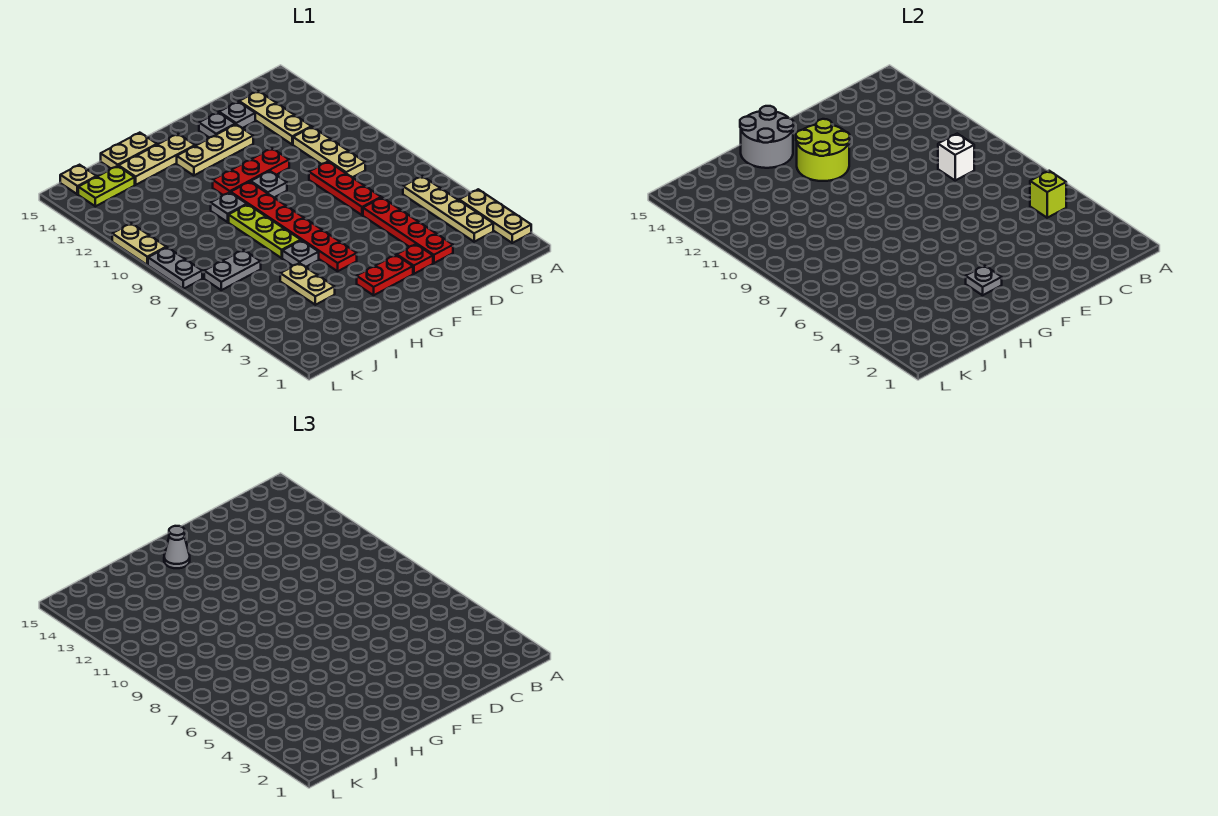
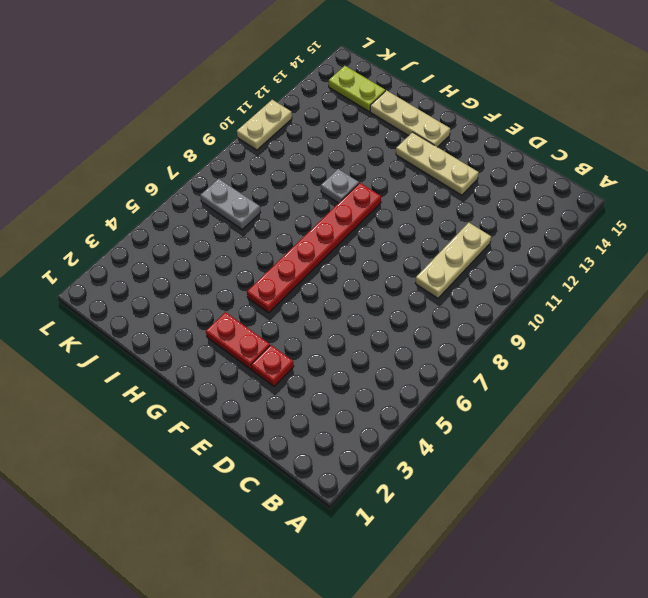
none -> tan 1x3 plate [459,189,531,243]
none -> tan 1x4 plate [403,176,493,242]
none -> tan 1x3 plate [239,91,311,144]
none -> red 1x4 plate [363,198,453,263]

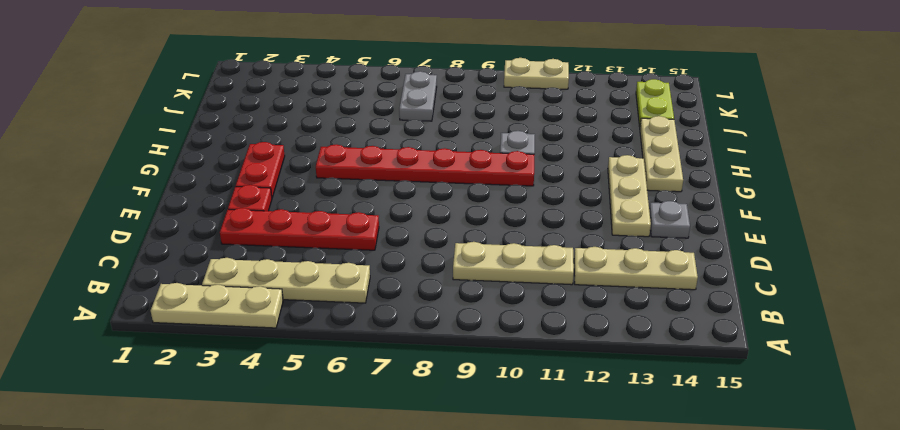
none -> red 1x3 plate [309,162,381,215]
none -> grey 1x1 plate [219,102,255,128]
none -> red 1x3 plate [213,148,289,195]
none -> grey 1x1 plate [251,171,287,197]

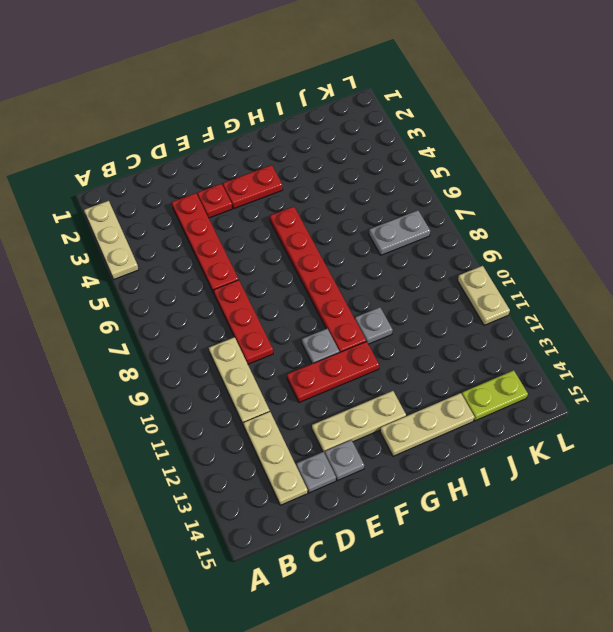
none -> tan 1x4 plate [403,176,493,242]
none -> grey 1x1 plate [282,240,319,267]
none -> lime 1x3 plate [229,204,301,258]
none -> tan 1x2 plate [101,133,157,168]

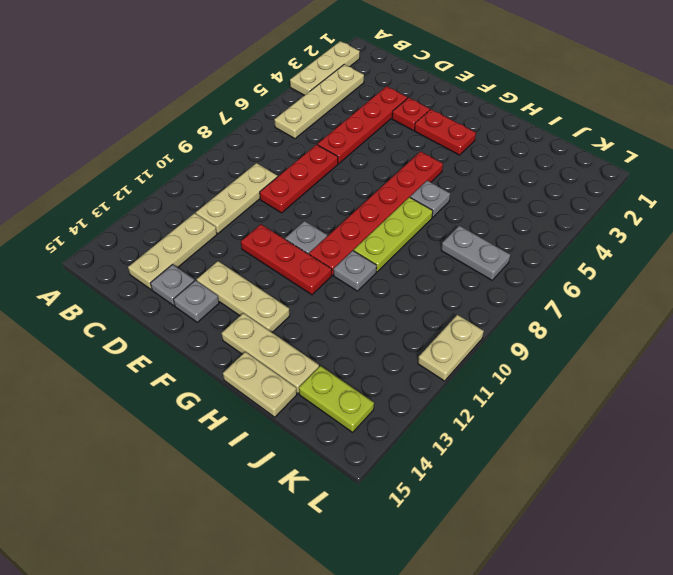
none -> tan 1x2 plate [280,263,335,305]
none -> tan 1x1 plate [60,165,97,194]
none -> grey 1x2 plate [148,247,202,289]
none -> lime 1x1 brick [1030,171,1066,218]

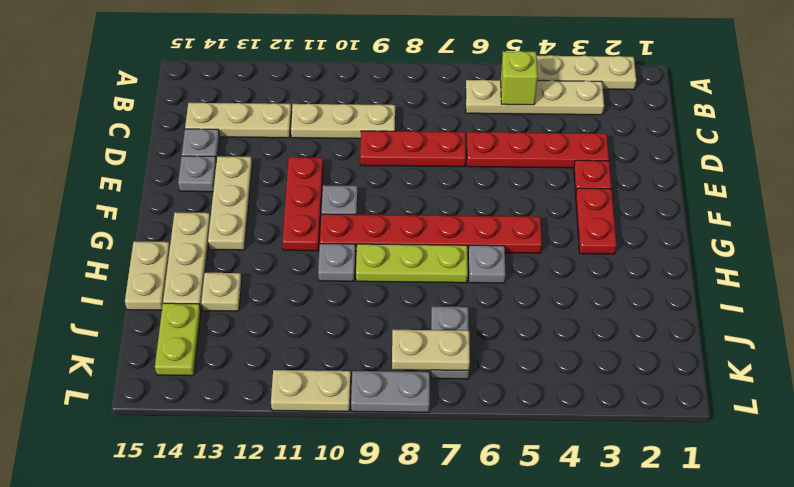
tan 1x1 plate [201,273,242,311] -> tan 1x1 plate moved to [60,165,97,194]
tan 1x2 plate [392,330,470,370] -> tan 1x2 plate moved to [280,263,335,305]
none -> white 1x1 brick [938,134,974,180]
none -> lime 2x2 round brick [796,119,850,181]
none -> grey 1x1 plate [966,266,1002,295]
none -> grey 2x2 round brick [740,106,794,168]

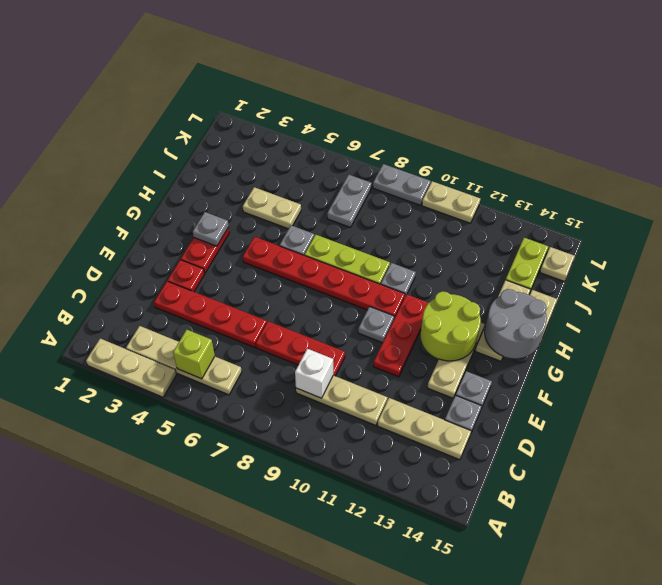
none -> grey 1x1 cone [164,526,190,568]

